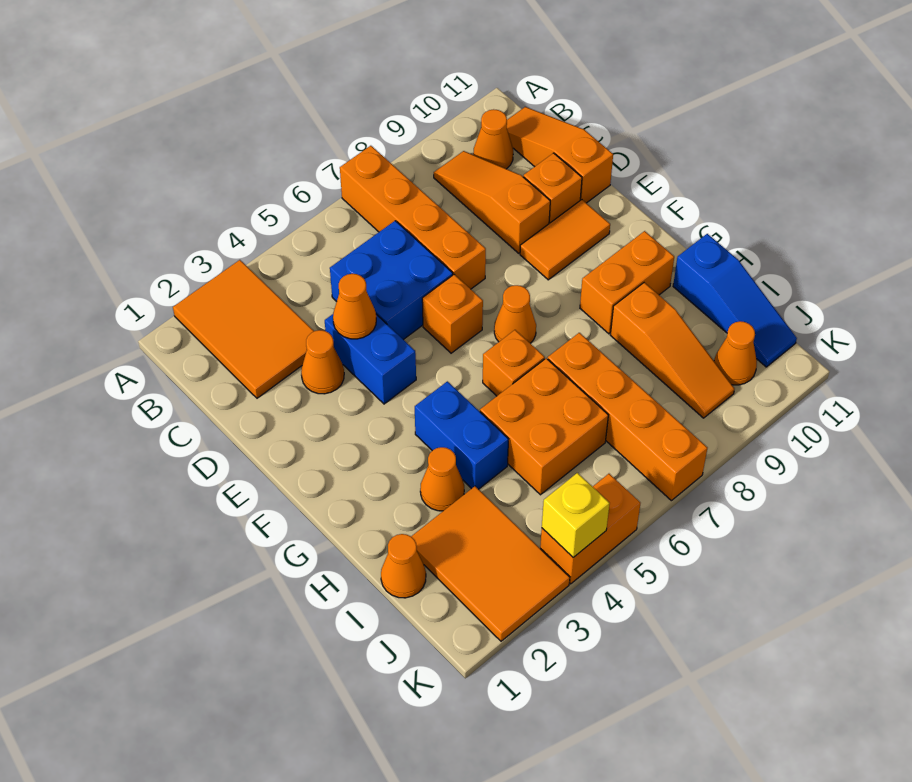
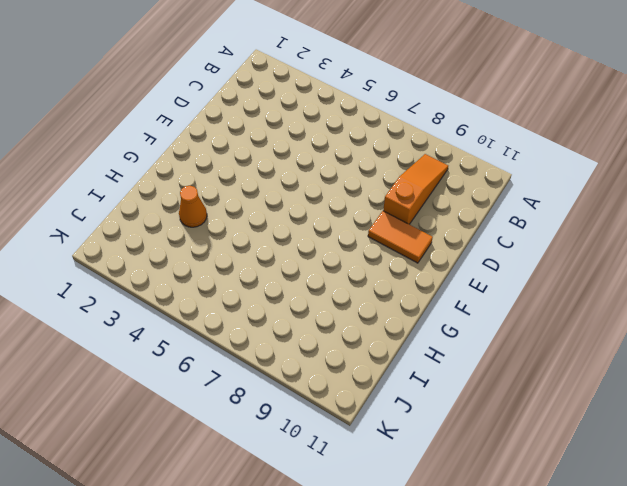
none -> orange 2x3 tile [173,260,314,398]
none -> orange 1x4 brick [340,146,486,289]
none -> orange 1x1 cone [473,109,513,169]

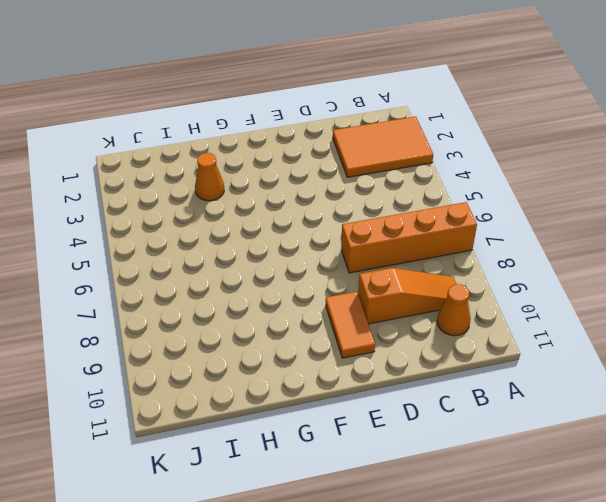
none -> orange 1x3 slope [507,107,613,203]
none -> blue 2x2 brick [330,221,453,340]
none -> orange 1x1 cone [301,330,344,394]

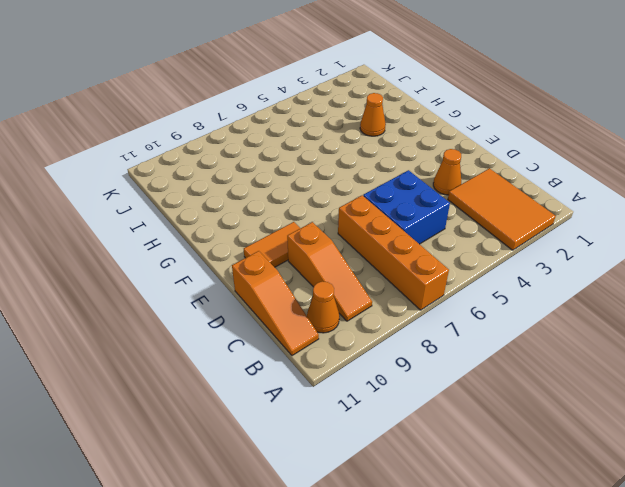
none -> blue 1x2 brick [325,314,416,404]
none -> orange 1x1 brick [523,153,582,223]
none -> orange 1x1 brick [422,274,483,353]

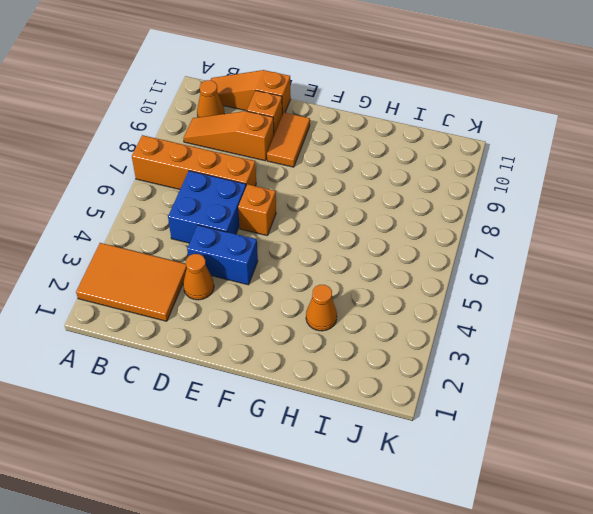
none -> orange 1x1 cone [494,285,536,343]
none -> blue 1x2 brick [415,381,508,489]
none -> orange 1x1 brick [483,330,545,396]

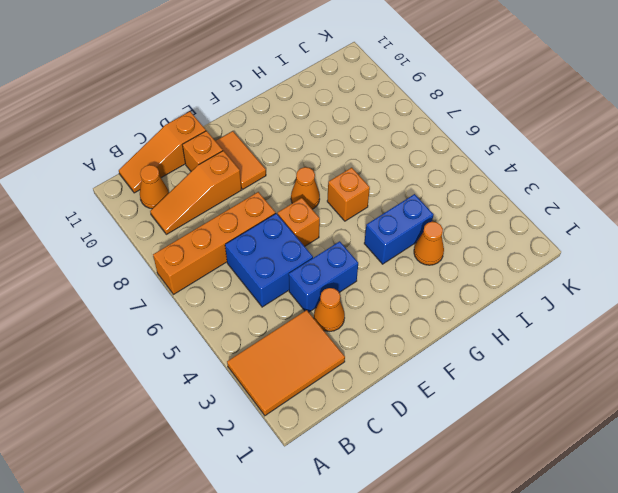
none -> orange 1x2 brick [580,231,674,334]
none -> orange 2x2 brick [480,358,608,495]
none -> orange 1x4 brick [548,333,708,501]

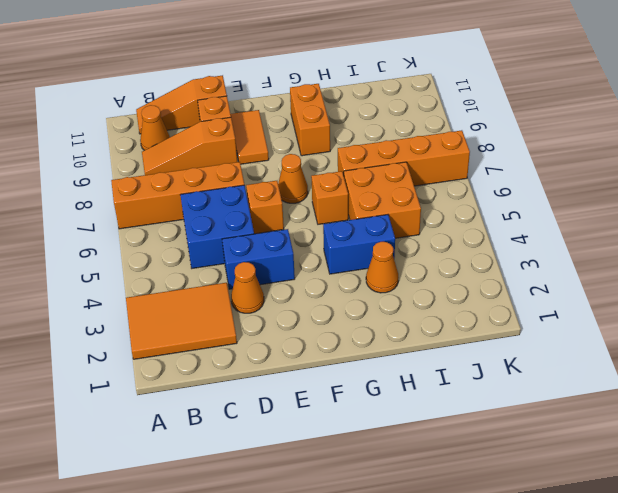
none -> orange 1x3 slope [611,283,735,418]
none -> blue 1x3 slope [673,234,797,367]
none -> orange 1x1 cone [381,534,426,598]

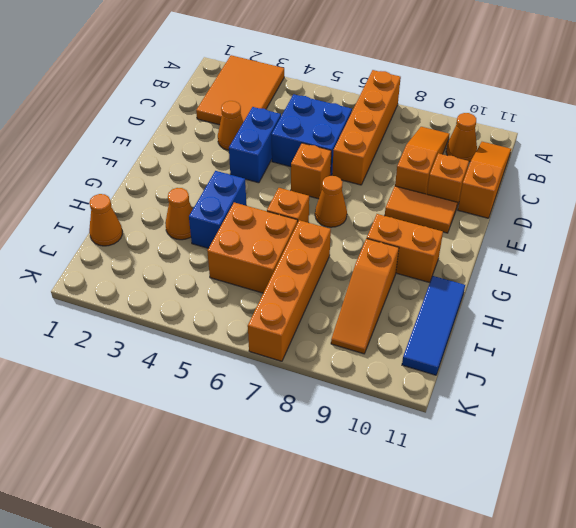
blue 1x3 tile [402,276,465,375] -> blue 1x3 slope [673,234,797,367]
none -> orange 2x3 tile [411,486,570,641]
none -> orange 1x1 cone [714,321,757,385]
none -> orange 1x2 brick [540,474,640,584]

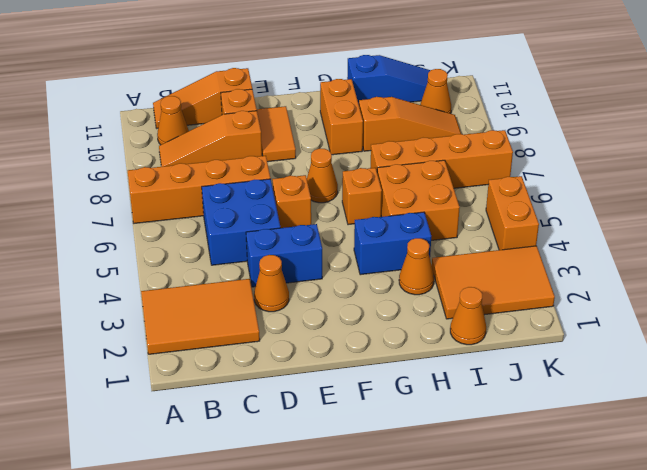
none -> orange 1x1 cone [333,274,376,339]
none -> yellow 1x1 brick [542,473,610,557]

